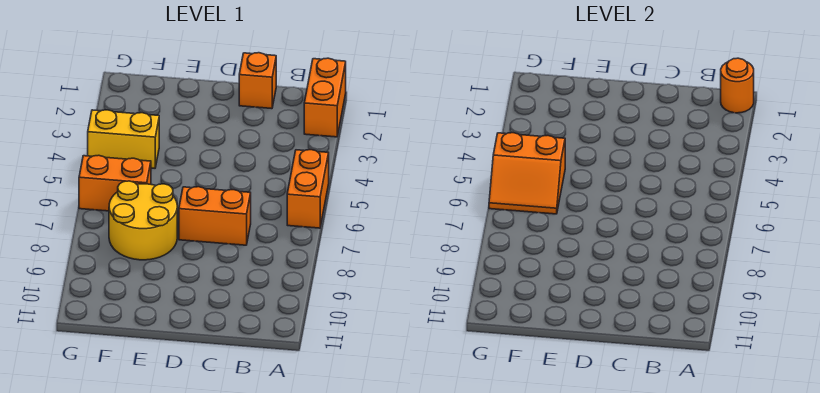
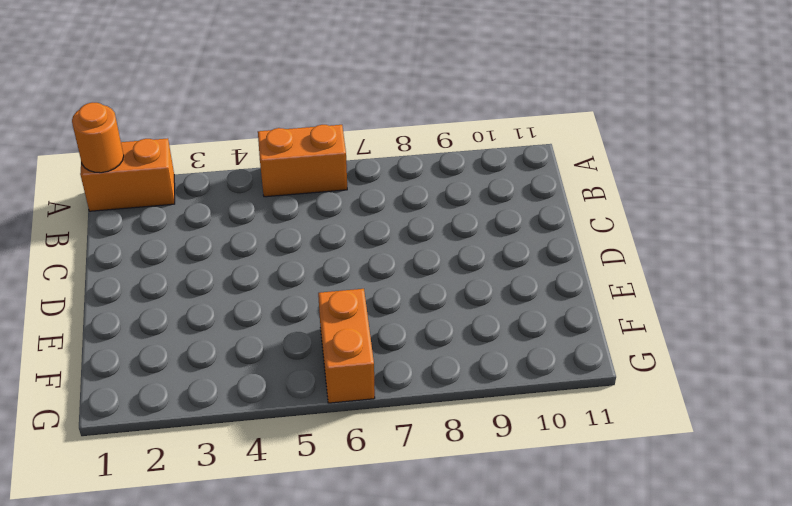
none -> orange 1x1 brick [239,53,276,109]
none -> orange 1x2 brick [179,187,251,245]

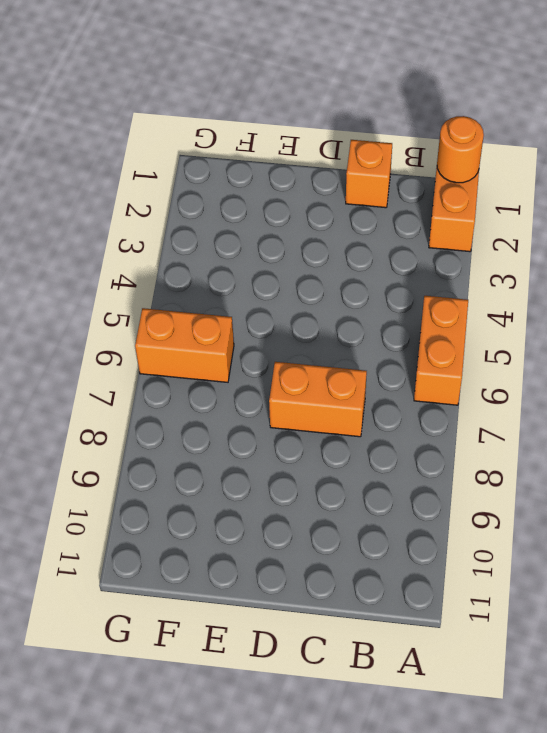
none -> yellow 2x2 round brick [109,181,177,260]
none -> yellow 1x2 brick [88,110,159,168]

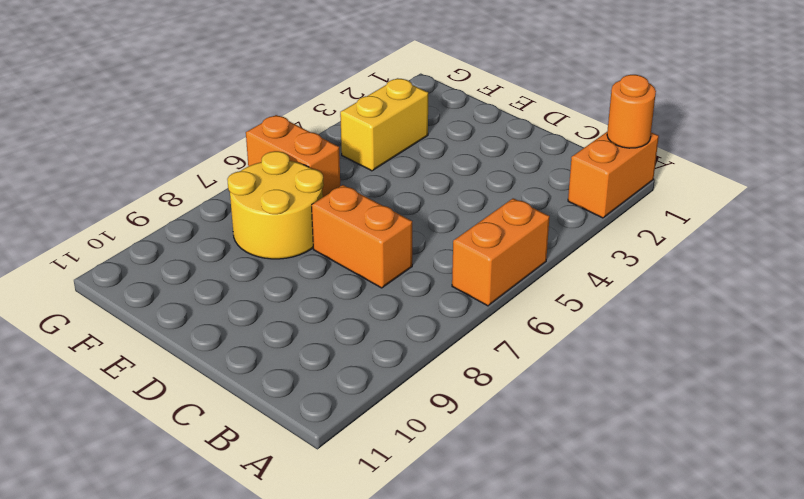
yellow 1x2 brick [340,78,428,171] -> yellow 1x2 brick turned to [88,110,159,168]
none -> orange 1x1 brick [239,53,276,109]
none -> orange 2x2 slope [489,133,565,214]

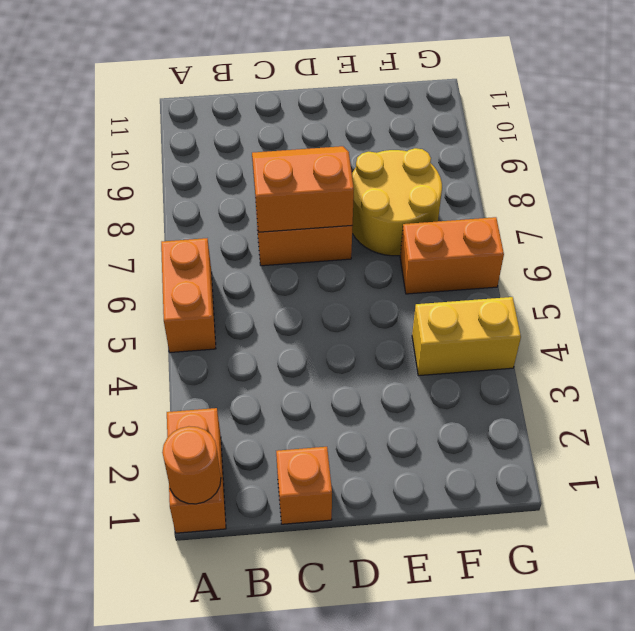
orange 2x2 slope [252,146,354,232] -> orange 2x2 slope moved to [489,133,565,214]

